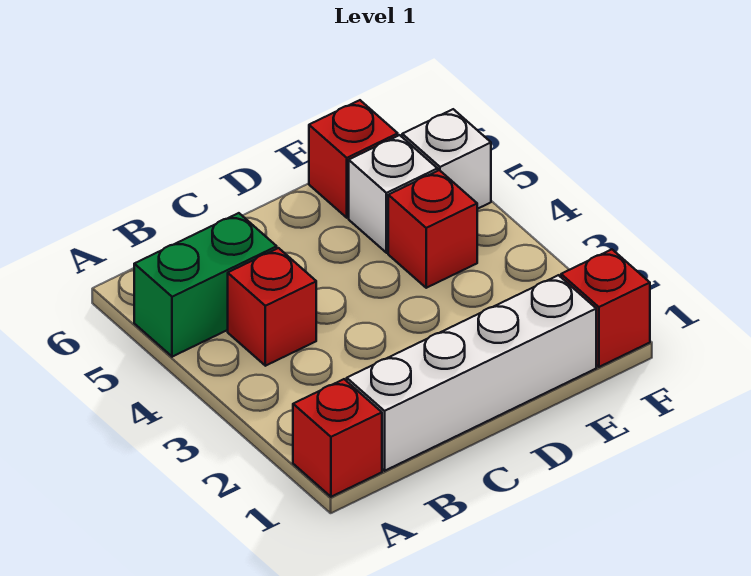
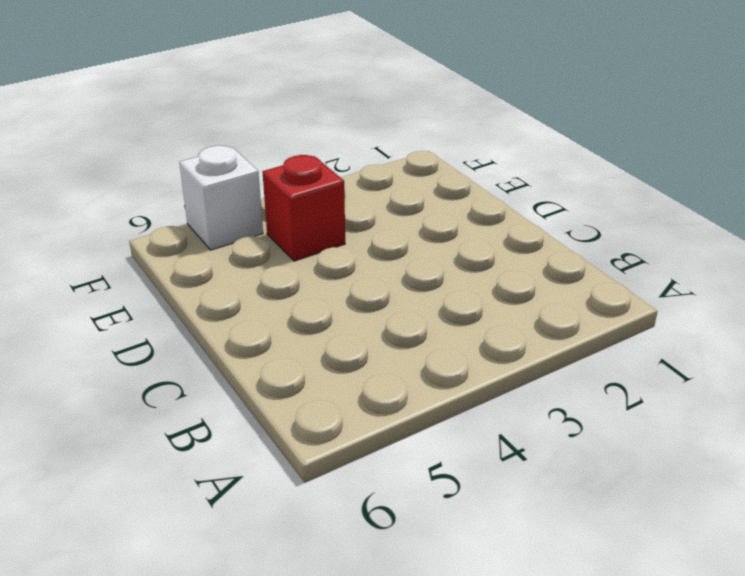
none -> red 1x1 brick [293,379,382,497]
none -> green 1x2 brick [134,213,277,357]

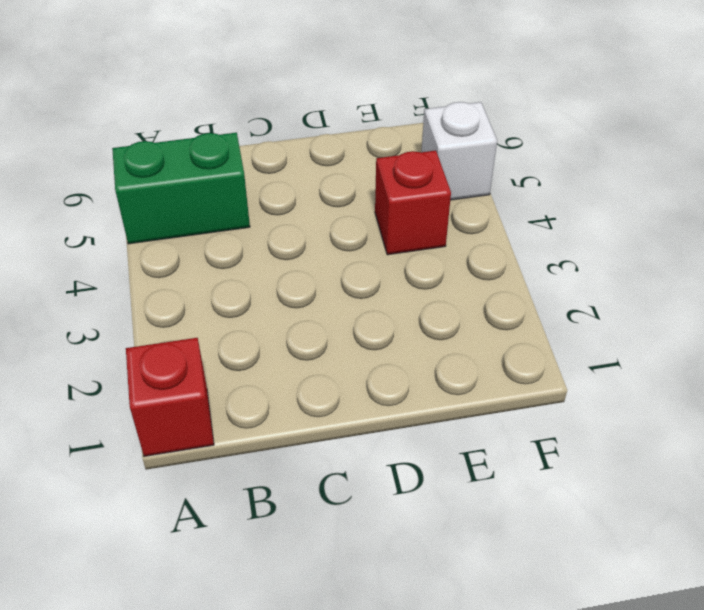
none -> white 1x4 brick [347,275,596,471]
none -> red 1x1 brick [228,248,316,366]

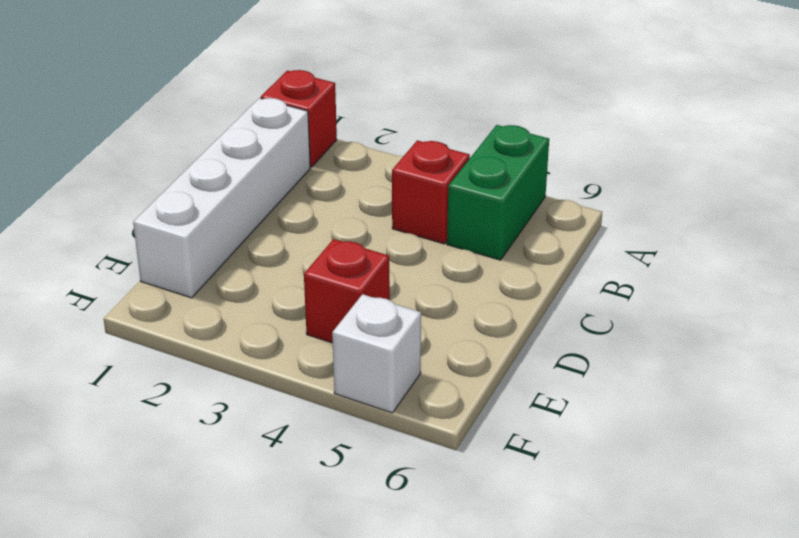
none -> white 1x1 brick [349,135,438,253]
none -> red 1x1 brick [309,100,398,218]

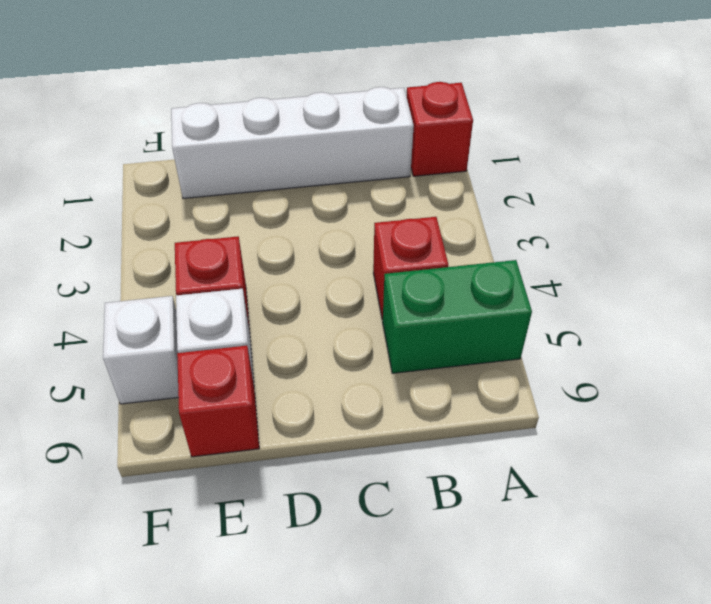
none -> red 1x1 brick [561,249,650,367]

